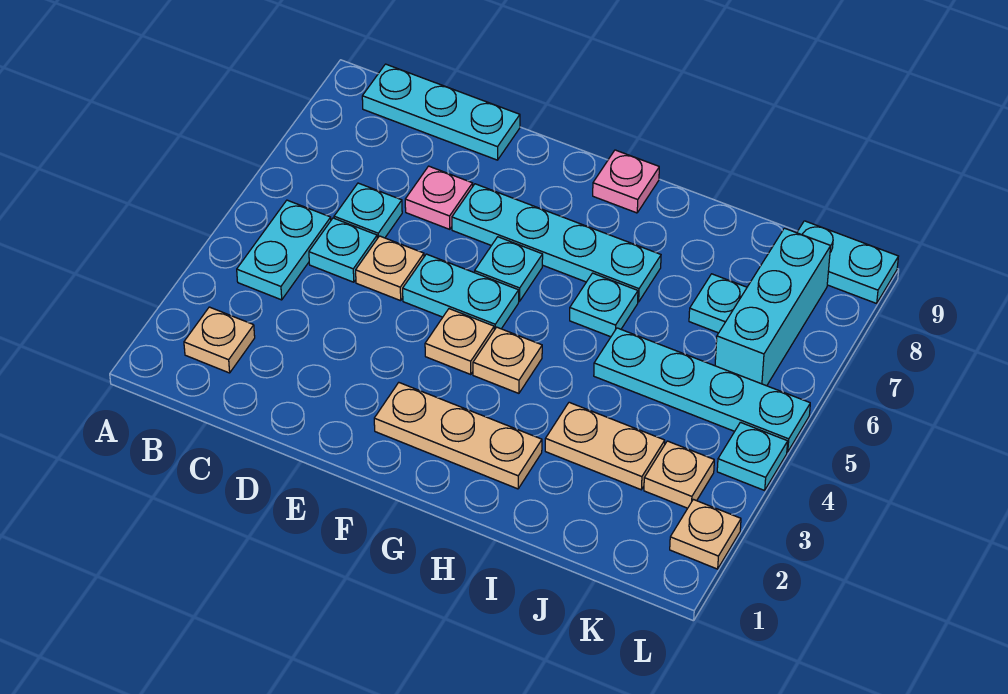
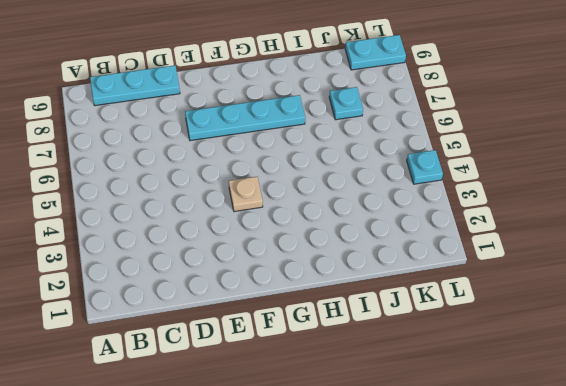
none -> tan 1x1 plate [184,307,255,373]
none -> cyan 1x2 plate [237,200,331,300]
none -> cyan 1x1 plate [309,218,377,282]

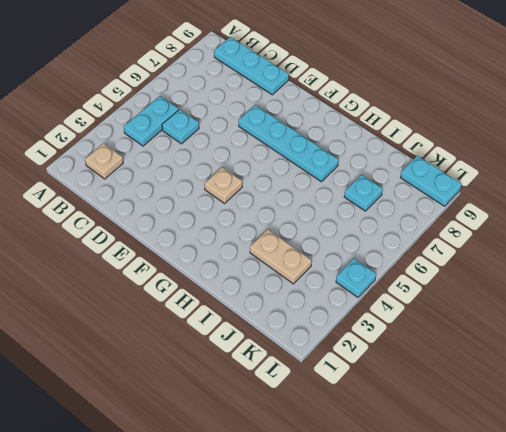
none -> cyan 1x1 plate [334,183,402,238]
none -> tan 1x1 plate [356,236,424,301]
none -> pink 1x1 plate [405,166,473,229]

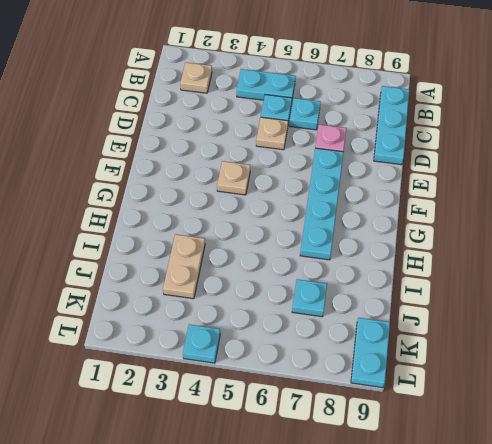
none -> cyan 1x2 plate [403,254,519,330]
none -> tan 1x3 plate [374,383,542,489]
none -> cyan 1x1 plate [475,237,543,301]

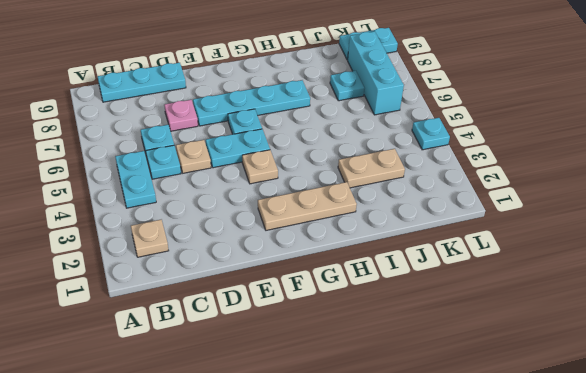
none -> tan 1x1 plate [473,327,542,393]
none -> pink 1x1 plate [593,150,659,213]
none -> cyan 1x1 plate [570,273,638,337]

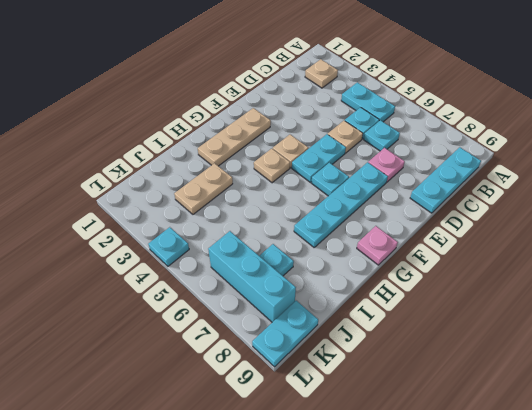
none -> cyan 1x1 plate [570,273,638,337]
none -> cyan 1x4 plate [594,328,810,452]
none -> tan 1x1 plate [644,441,714,508]

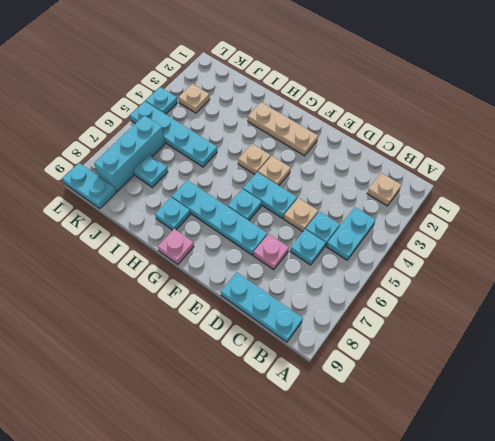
cyan 1x1 plate [155,197,190,230] -> cyan 1x1 plate moved to [570,273,638,337]
none -> tan 1x2 plate [545,402,665,490]
none -> tan 1x1 plate [670,499,741,569]

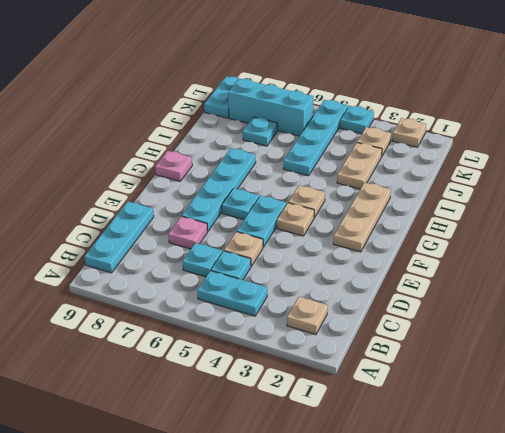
none -> cyan 1x1 plate [570,273,638,337]

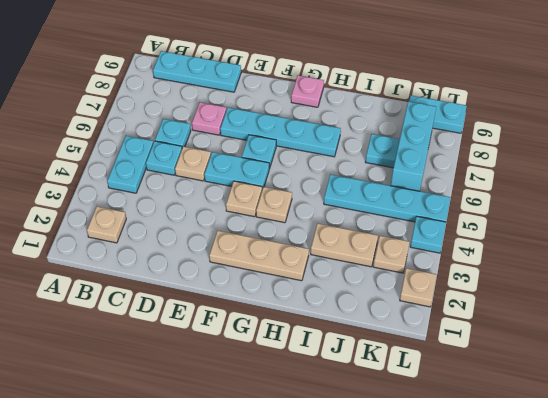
none -> cyan 1x1 plate [570,273,638,337]

